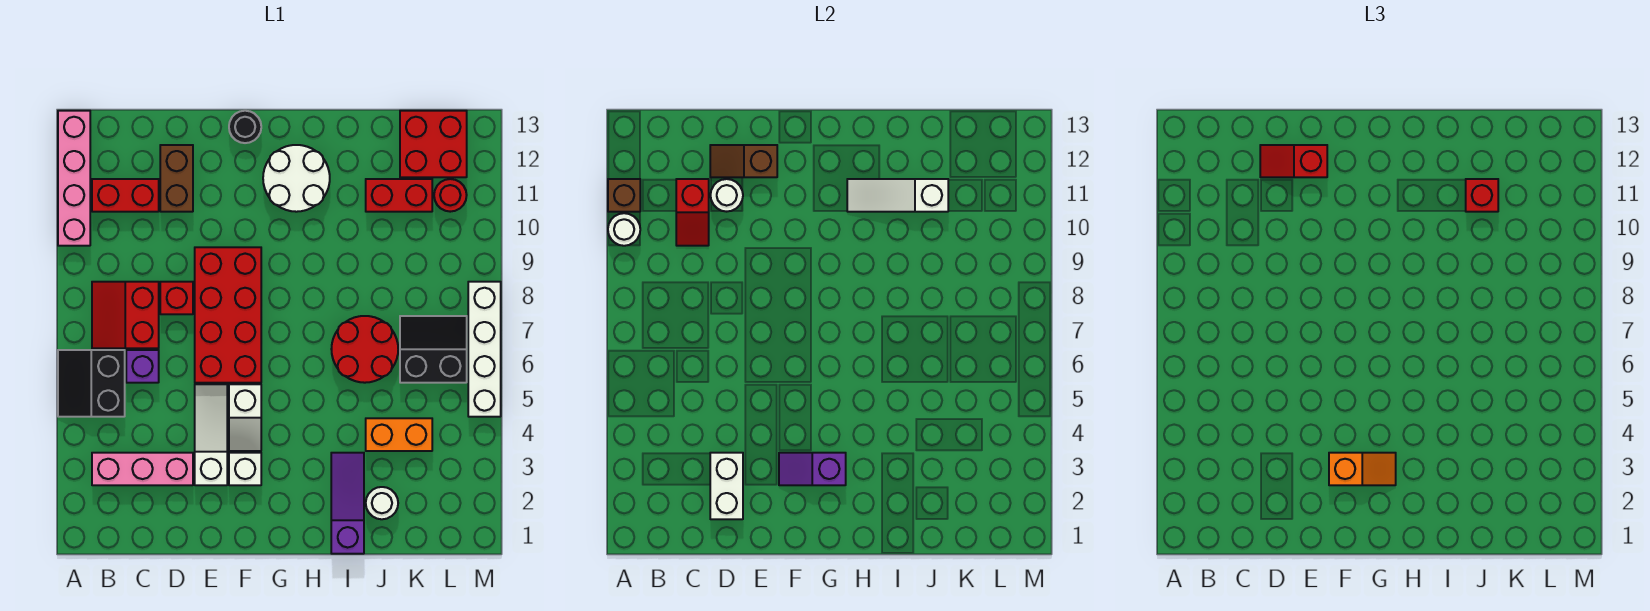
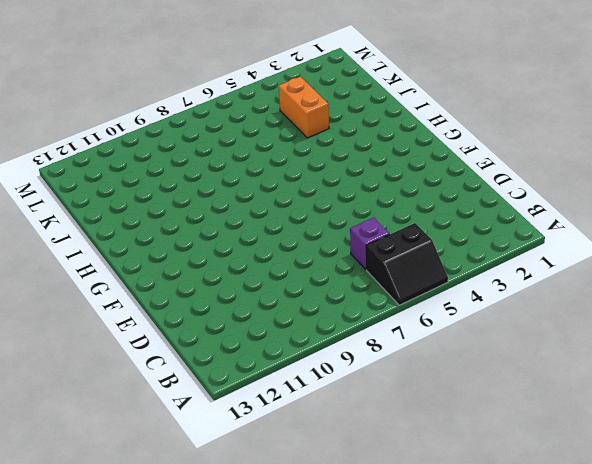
none -> pink 1x4 brick [58,111,90,246]
none -> pink 1x3 brick [92,453,193,485]
none -> red 2x2 slope [92,282,159,348]
none -> red 1x2 brick [92,179,159,212]

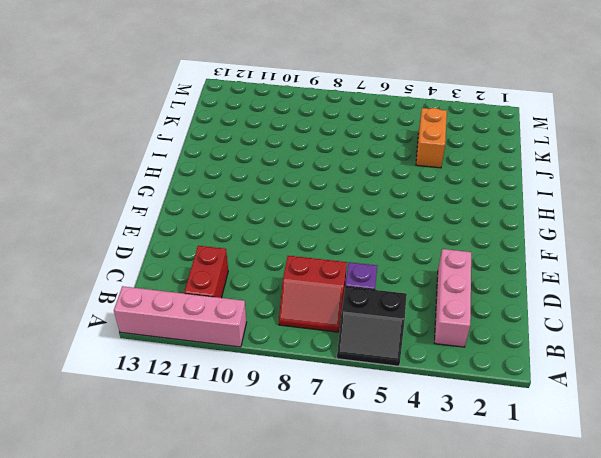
none -> red 1x1 brick [160,282,193,314]
none -> brown 1x2 brick [160,145,193,212]
none -> white 1x3 slope [195,384,227,485]
none -> red 2x4 brick [195,247,261,383]

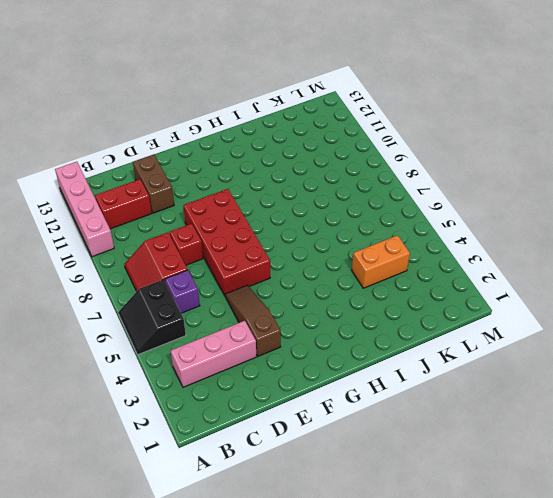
brown 1x3 slope [225,285,281,356] -> white 1x3 slope [195,384,227,485]
none -> white 1x1 brick [229,453,261,485]
none -> white 1x2 slope [229,384,261,451]
none -> black 1x1 round brick [229,111,261,143]
none -> white 2x2 round brick [263,145,330,212]

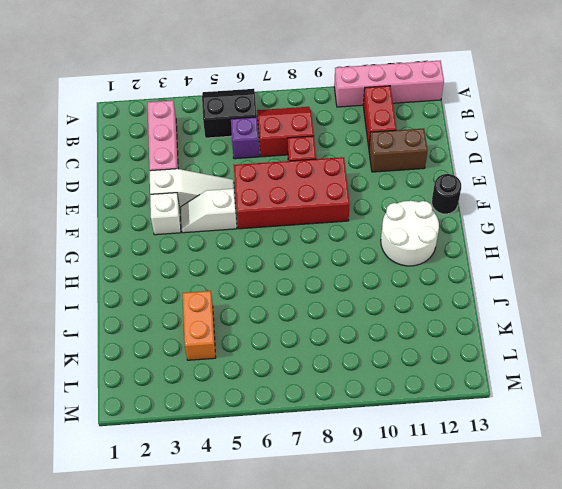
none -> purple 1x3 slope [331,453,364,554]
none -> red 2x2 round brick [331,316,398,383]
none -> white 1x1 round brick [366,487,398,519]
none -> red 1x2 brick [366,179,432,212]

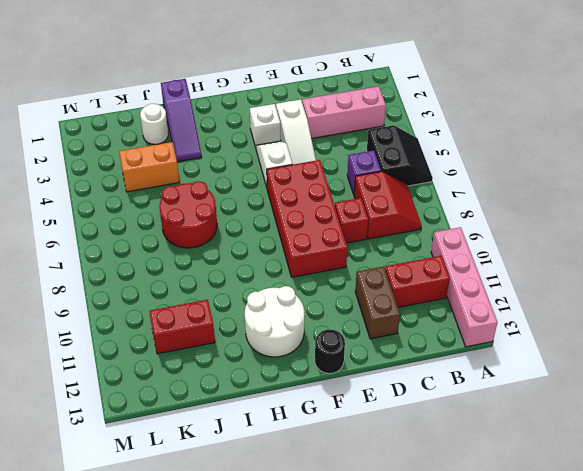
none -> black 2x2 slope [400,316,467,383]
none -> red 2x2 brick [400,111,467,177]
none -> red 1x1 round brick [434,179,467,212]
none -> white 1x4 brick [468,282,501,417]

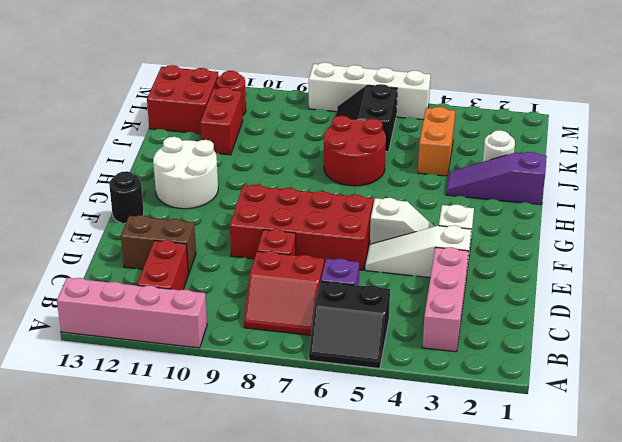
none -> white 1x1 round brick [608,213,640,246]
none -> brown 1x1 brick [608,179,640,212]
none -> red 1x2 slope [676,179,709,246]
none -> white 1x2 brick [710,453,743,519]

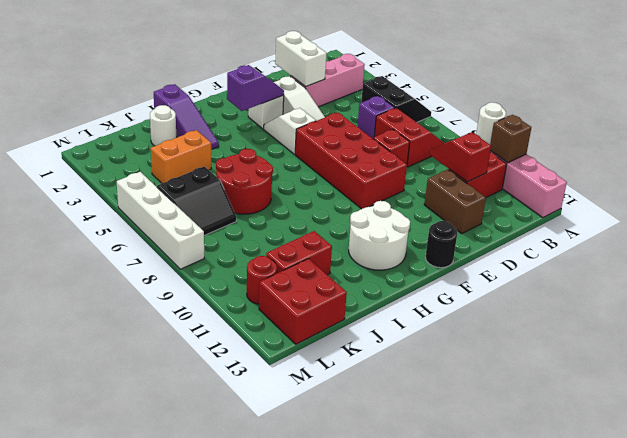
none -> white 1x1 round brick [710,179,743,212]
none -> brown 1x2 slope [710,145,777,177]
none -> white 1x3 slope [847,179,948,212]
none -> red 1x2 slope [1260,145,1327,177]

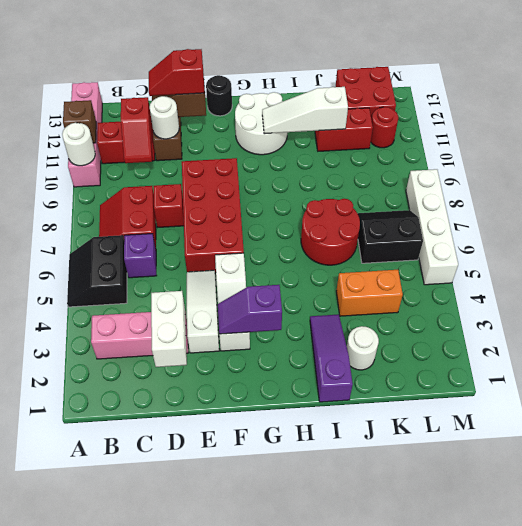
none -> orange 1x2 slope [1329,453,1396,485]
none -> red 1x1 brick [1466,179,1498,212]

